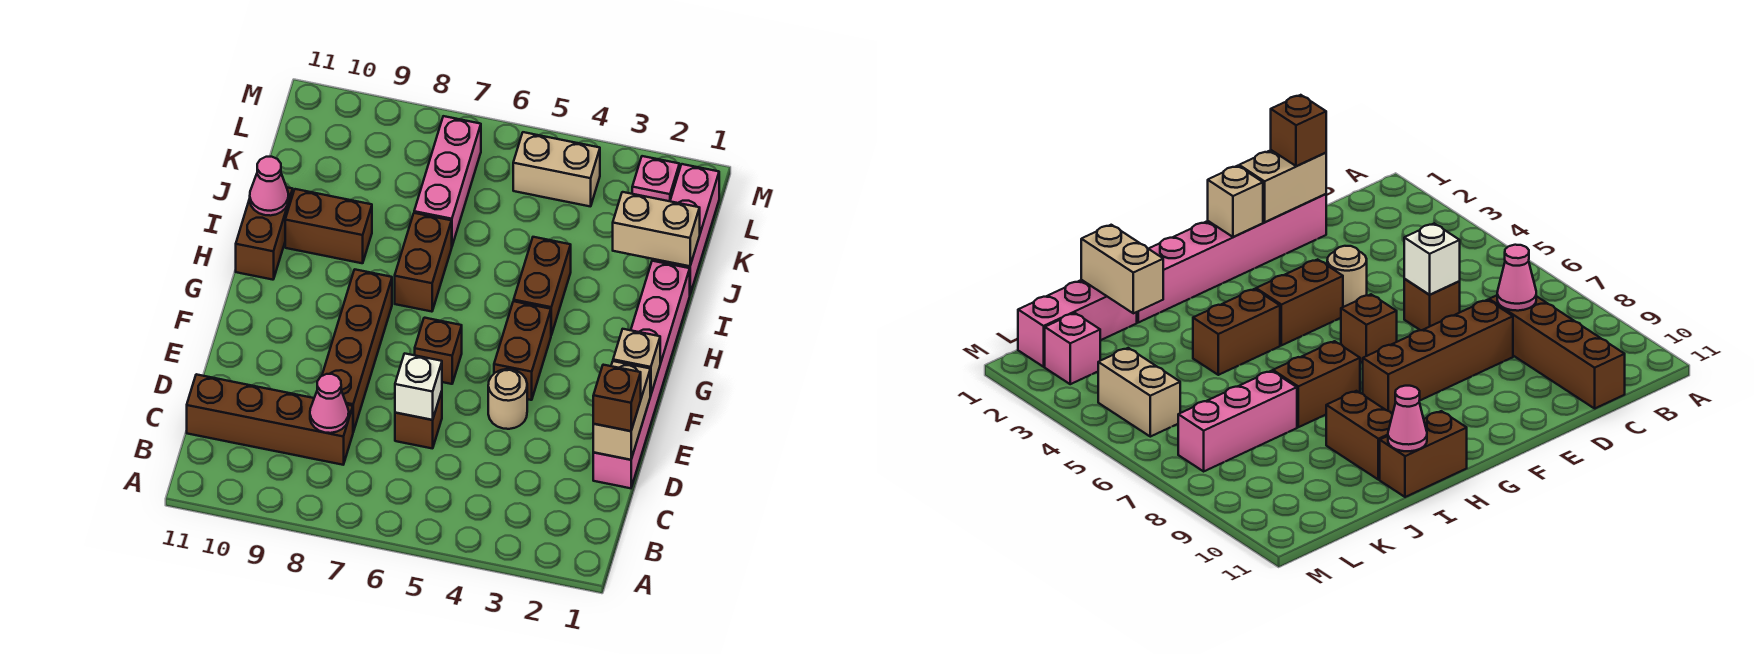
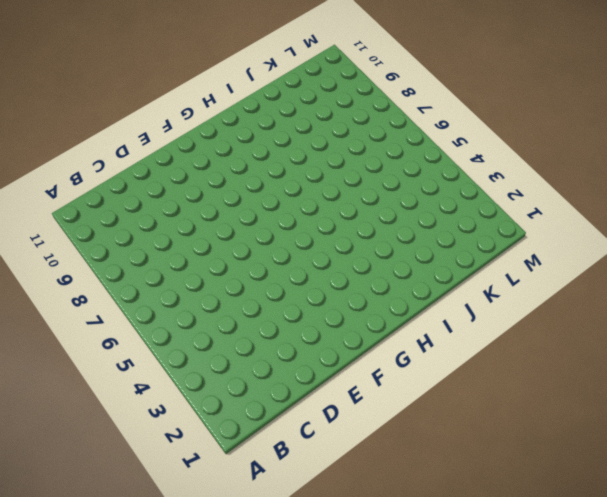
none -> brown 1x4 brick [187,374,353,465]
none -> pink 1x6 brick [593,261,690,488]
none -> brown 1x1 brick [395,391,442,449]

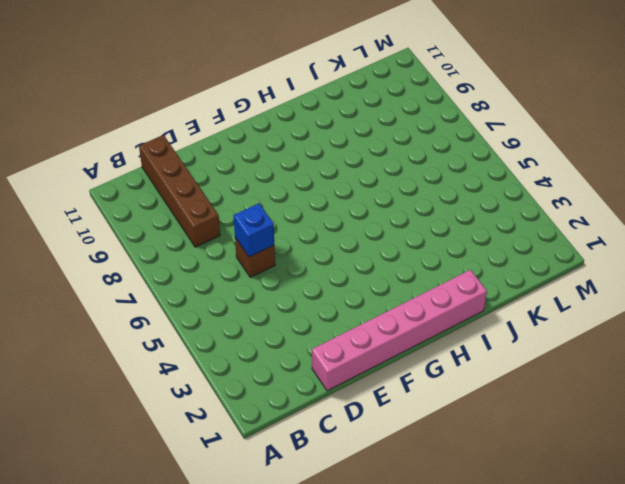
blue 1x1 brick [233,203,274,257] -> white 1x1 brick [395,353,442,420]
none -> brown 1x4 brick [322,270,392,432]
none -> tan 1x1 round brick [488,369,527,429]
none -> brown 1x2 brick [494,301,551,400]

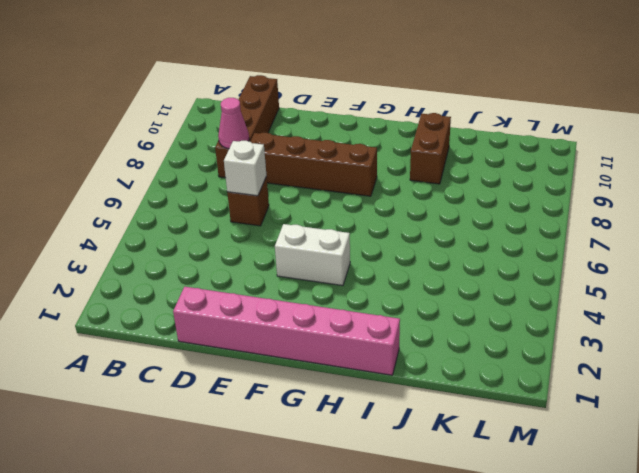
white 1x2 brick [275,224,350,286] -> brown 1x2 brick [494,301,551,400]
none -> tan 1x1 round brick [488,369,527,429]
none -> brown 1x1 brick [415,318,462,384]
none -> brown 1x2 brick [514,237,571,335]

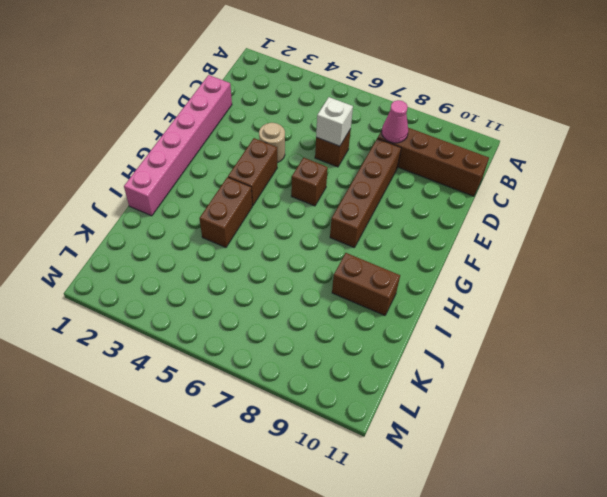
none -> brown 1x2 brick [395,213,452,312]
none -> brown 1x2 brick [236,187,293,280]
none -> pink 1x3 brick [652,164,719,294]

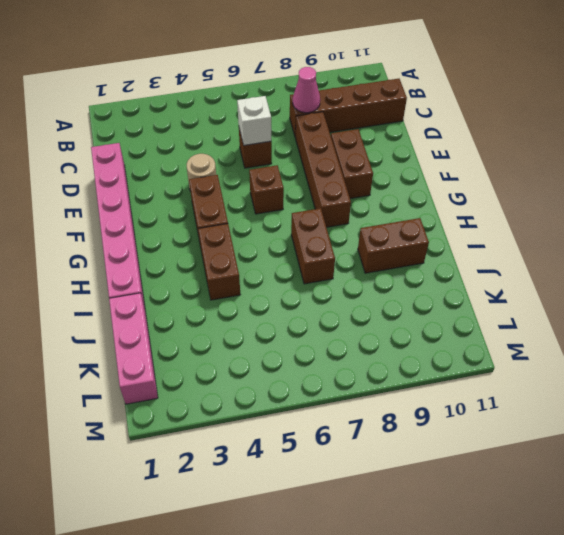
brown 1x2 brick [331,129,373,199] -> brown 1x2 brick moved to [236,187,293,280]
none -> pink 1x3 brick [414,116,481,246]
none -> pink 1x1 brick [632,156,679,201]
none -> tan 1x2 brick [513,132,600,207]

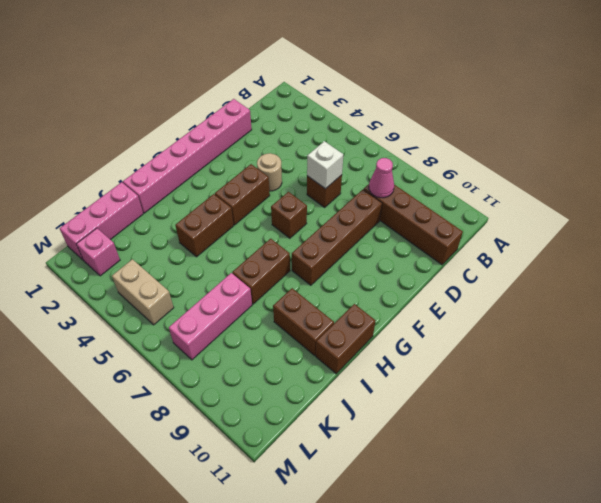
none -> tan 1x2 brick [593,361,650,460]
none -> tan 1x1 brick [613,329,660,395]
none -> pink 1x1 cone [250,157,289,216]

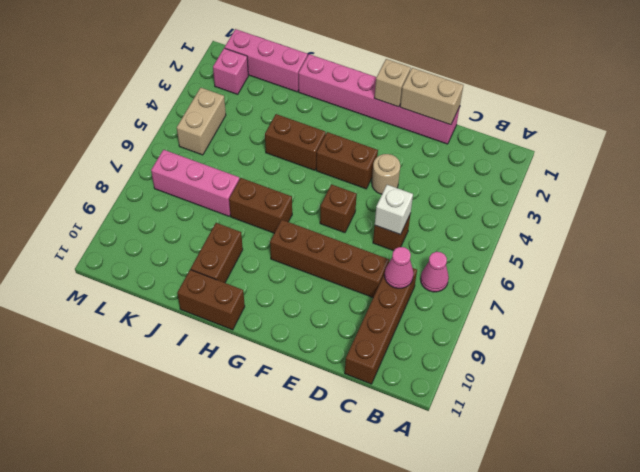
pink 1x1 cone [420,252,449,292] -> pink 1x1 cone moved to [250,157,289,216]
none -> tan 1x2 brick [613,192,700,266]
none -> brown 1x1 brick [593,365,641,431]

